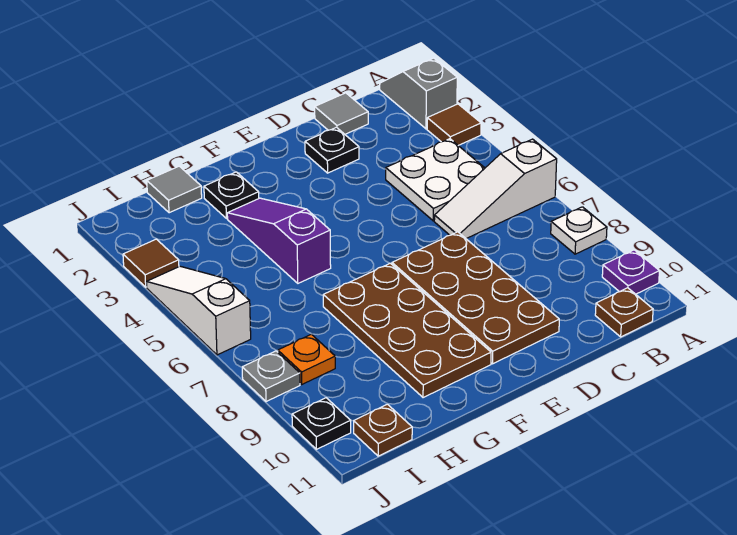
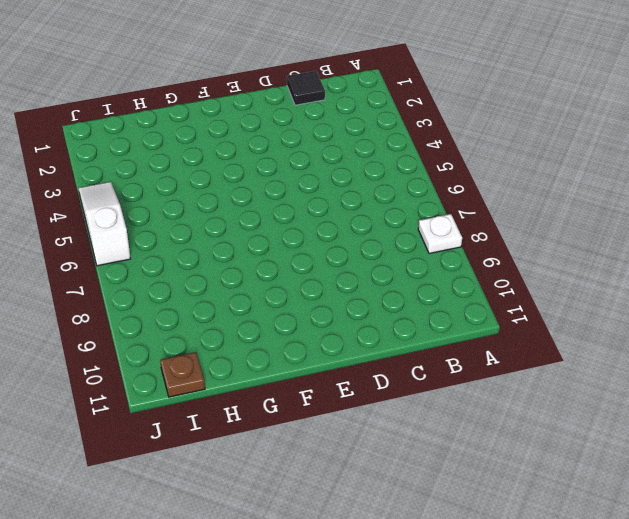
black 1x1 tile [287,71,325,105] -> grey 1x1 tile [315,93,368,134]
none -> grey 1x2 slope [380,58,457,129]
none -> brown 1x1 tile [427,104,481,146]
none -> white 1x3 slope [434,139,557,239]

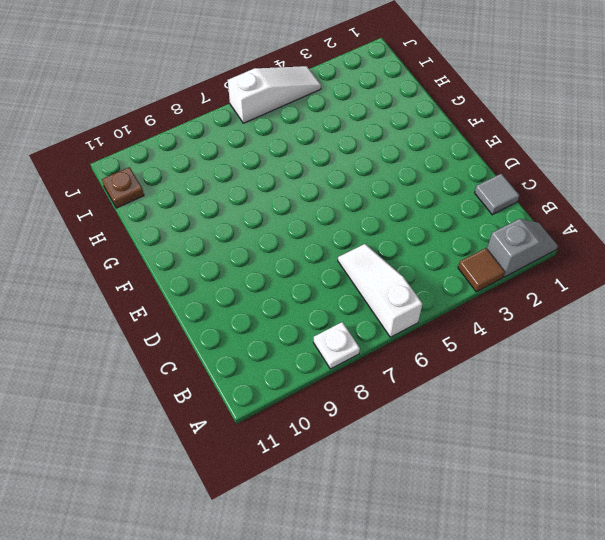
none -> purple 1x1 plate [602,250,659,294]
none -> white 2x2 plate [386,139,485,221]
none -> brown 1x1 plate [595,288,653,337]

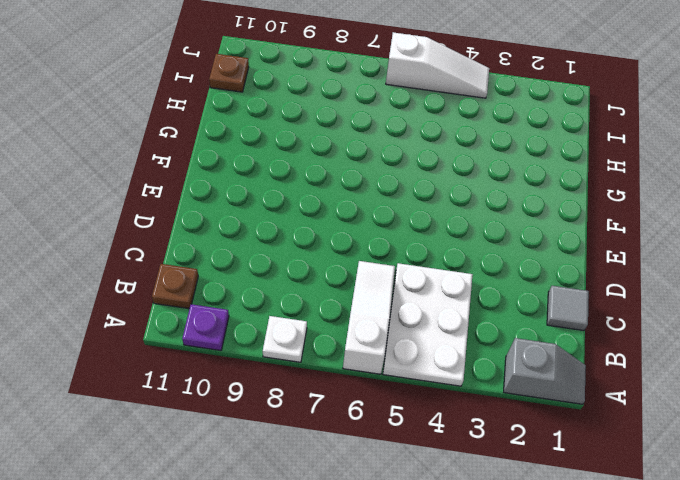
white 2x3 plate [383,263,473,386] -> white 2x2 plate [386,139,485,221]
none -> brown 1x1 tile [427,104,481,146]
none -> black 1x1 plate [305,127,359,173]
none -> brown 2x4 plate [392,232,559,364]

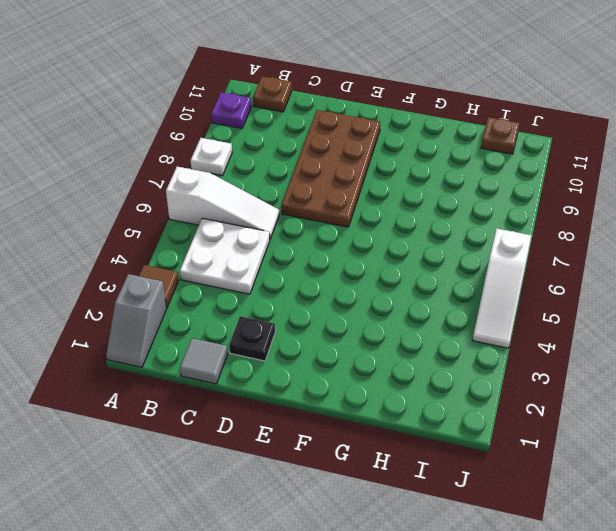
none -> brown 2x4 plate [323,263,491,398]
none -> black 1x1 plate [204,172,259,219]
none -> purple 1x3 slope [227,198,331,283]

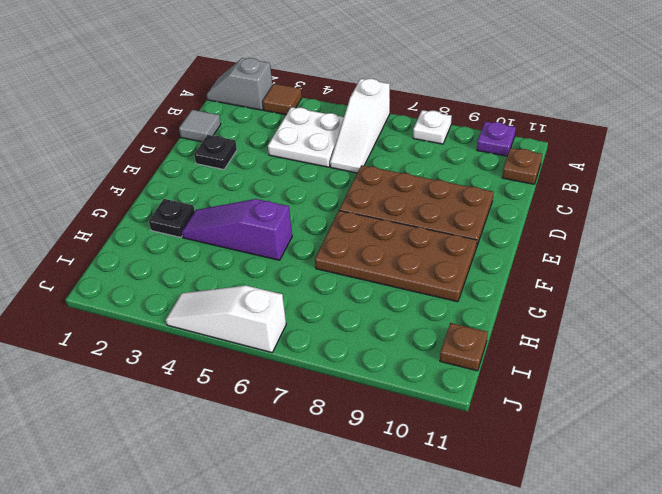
none -> grey 1x1 tile [147,166,202,213]
none -> orange 1x1 plate [278,334,335,384]
none -> brown 1x1 tile [123,239,179,287]

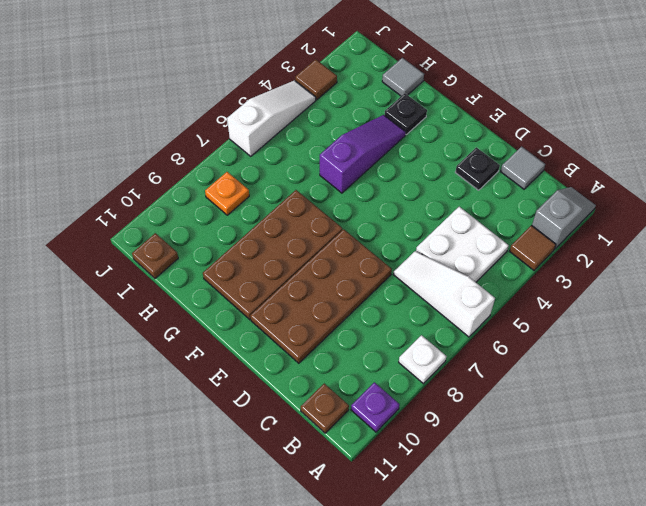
none -> grey 1x1 plate [242,351,300,402]
none -> black 1x1 plate [292,398,351,449]

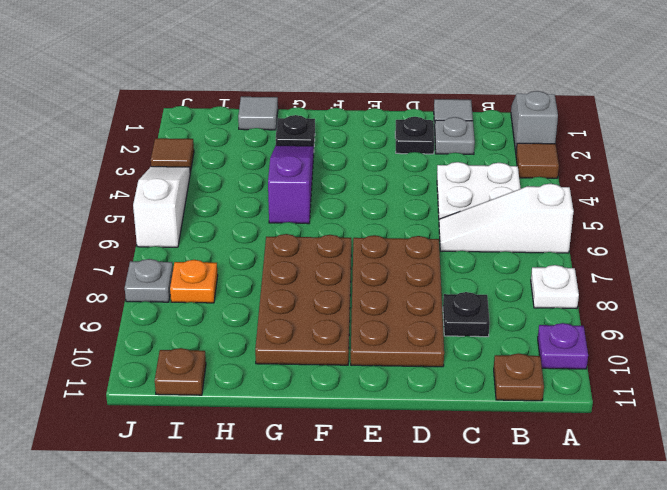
grey 1x1 plate [435,117,475,154] -> none
black 1x1 plate [443,292,490,337] -> black 1x1 plate moved to [292,398,351,449]

